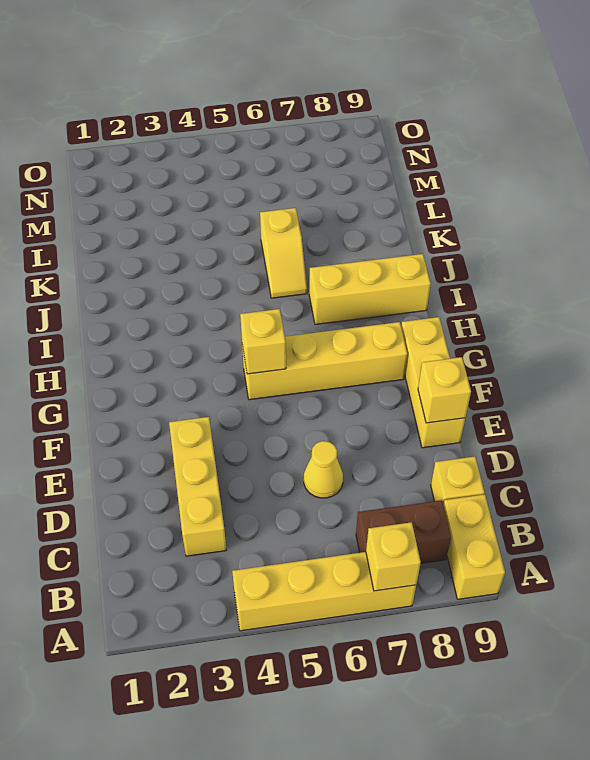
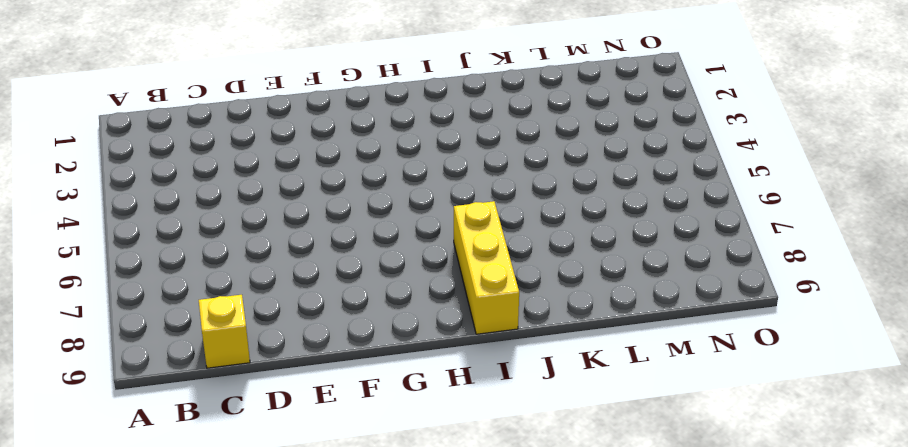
none -> yellow 1x4 brick [232,552,416,631]
none -> yellow 1x2 brick [443,494,505,599]
none -> brown 1x2 brick [356,500,451,563]

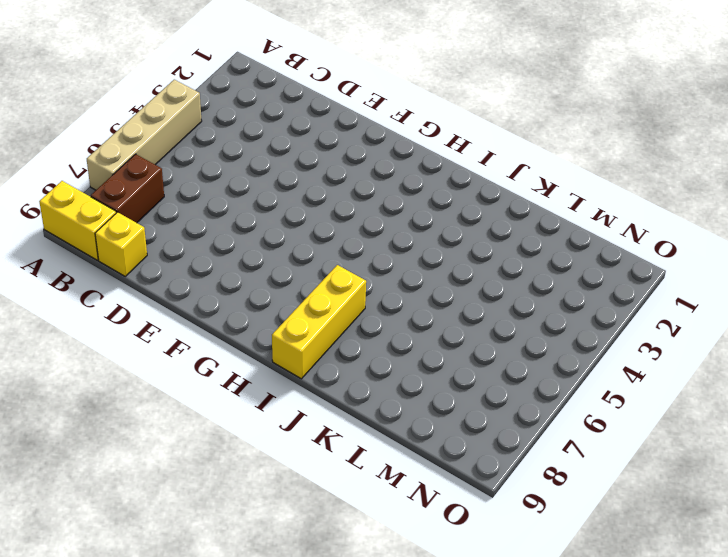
tan 1x4 brick [87,80,202,190] -> yellow 1x4 brick [232,552,416,631]
none -> yellow 1x3 brick [169,417,227,556]
none -> yellow 1x1 cone [304,441,343,498]
none -> yellow 1x3 brick [401,317,465,448]

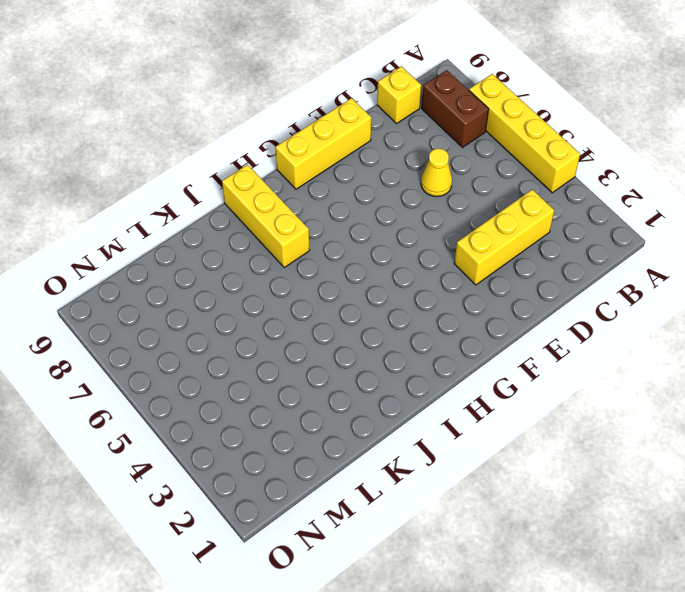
none -> yellow 1x2 brick [443,494,505,599]
none -> yellow 1x4 brick [242,322,407,400]
none -> yellow 1x2 slope [260,208,307,298]

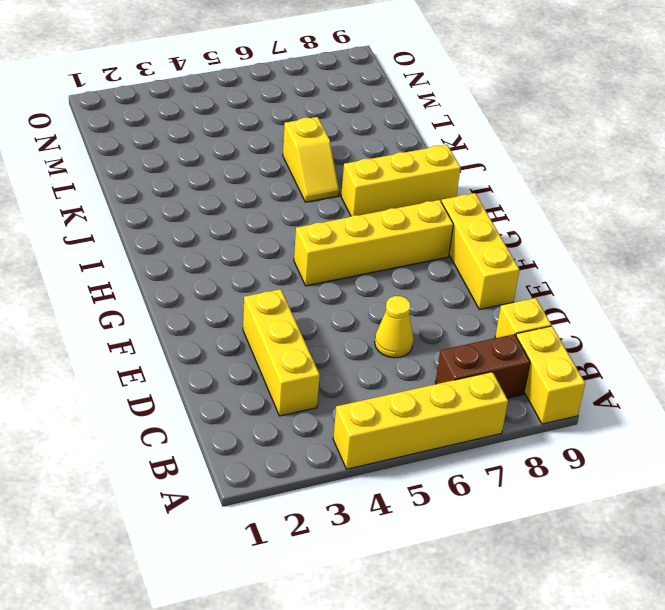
none -> yellow 1x1 brick [366,522,421,591]
none -> yellow 1x1 brick [418,357,471,423]
none -> yellow 1x1 brick [240,309,286,374]

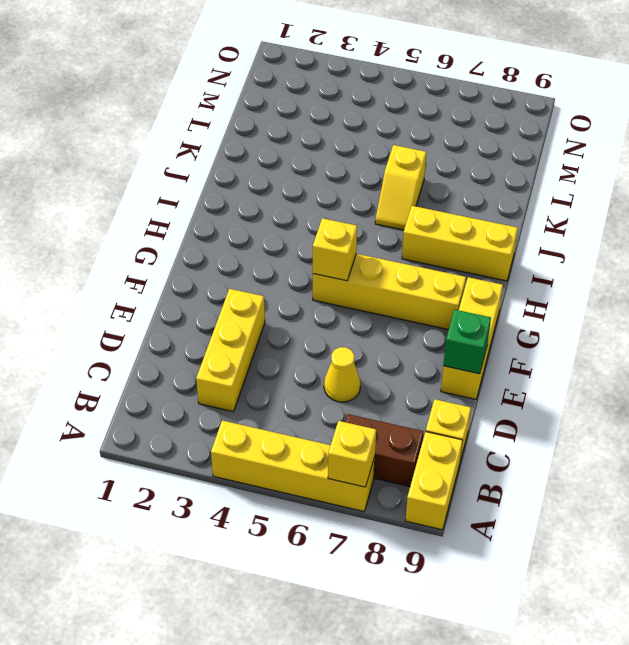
green 1x1 brick [443,310,491,374] -> yellow 1x1 brick [418,357,471,423]

